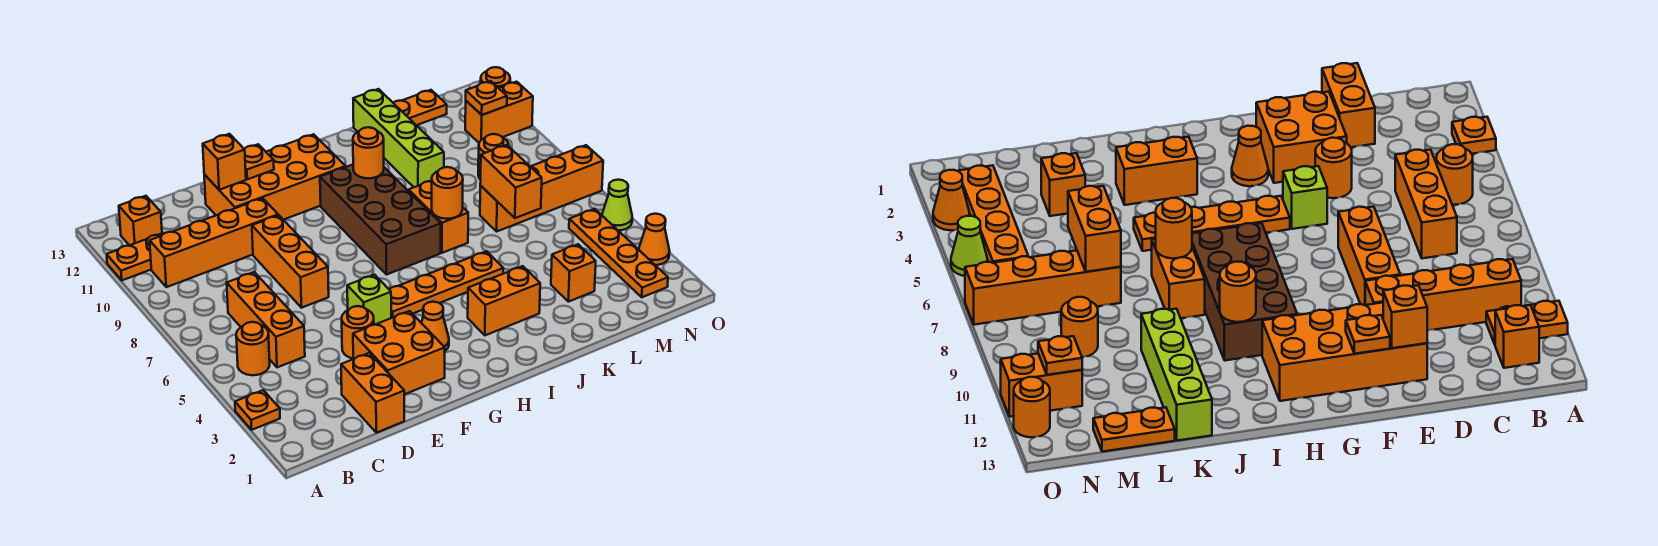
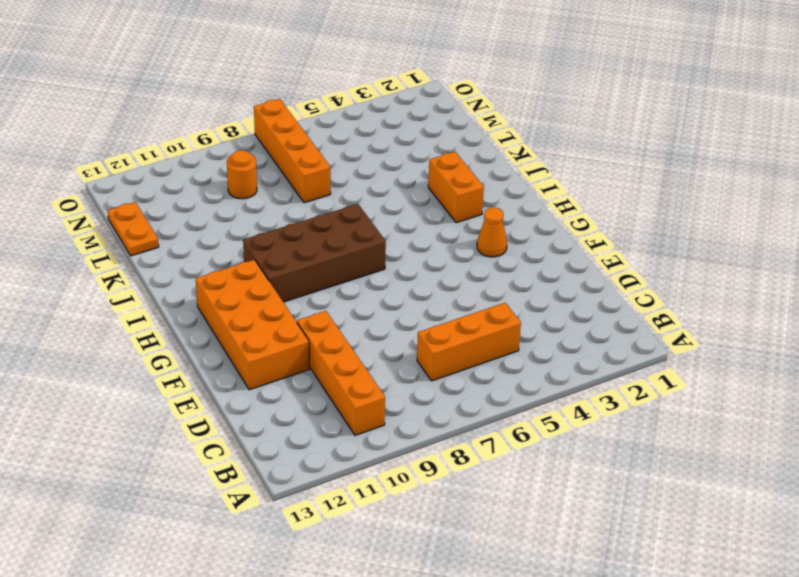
none -> orange 1x1 plate [235,390,280,430]
none -> orange 1x2 plate [107,233,163,280]
none -> orange 1x1 round brick [236,322,270,375]
none -> orange 1x1 brick [119,196,162,245]

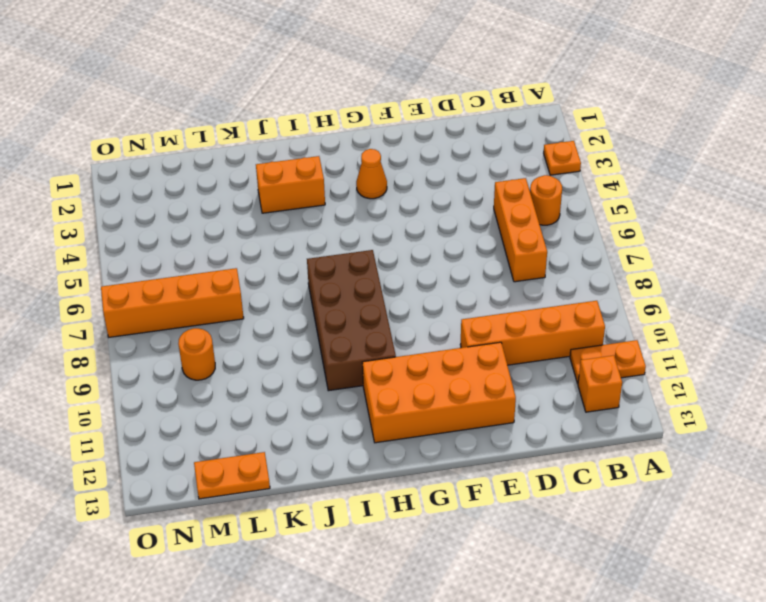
none -> orange 1x2 brick [341,353,404,433]
none -> orange 2x2 brick [353,311,445,394]
none -> orange 1x1 round brick [342,306,374,359]
none -> orange 1x3 brick [252,215,329,308]

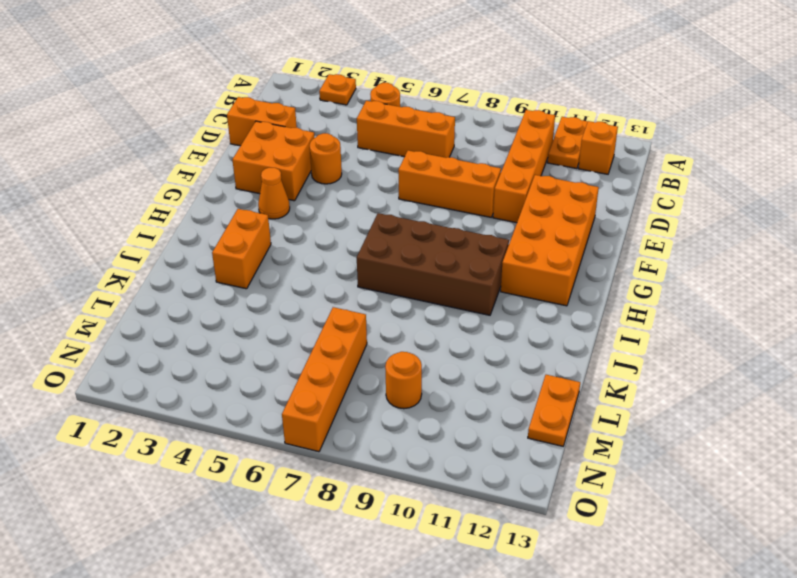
none -> lime 1x1 brick [347,275,391,325]
none -> orange 1x4 plate [389,251,503,318]
none -> orange 1x2 brick [409,181,468,253]
none -> lime 1x4 brick [353,89,444,187]

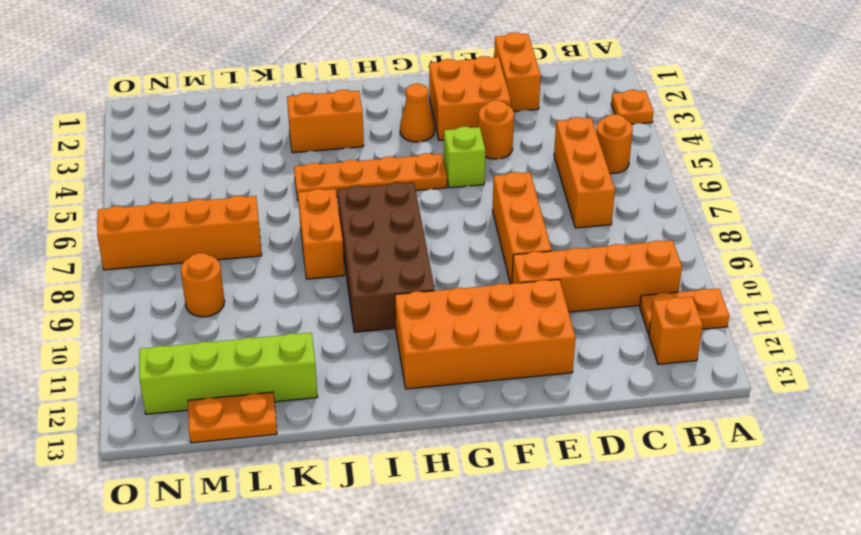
lime 1x4 brick [139,333,318,414] -> lime 1x4 brick turned to [353,89,444,187]
none -> orange 1x1 brick [551,244,596,302]
none -> orange 1x4 plate [569,209,668,297]
none -> orange 1x2 brick [465,82,533,143]
none -> orange 1x1 cone [639,214,670,265]

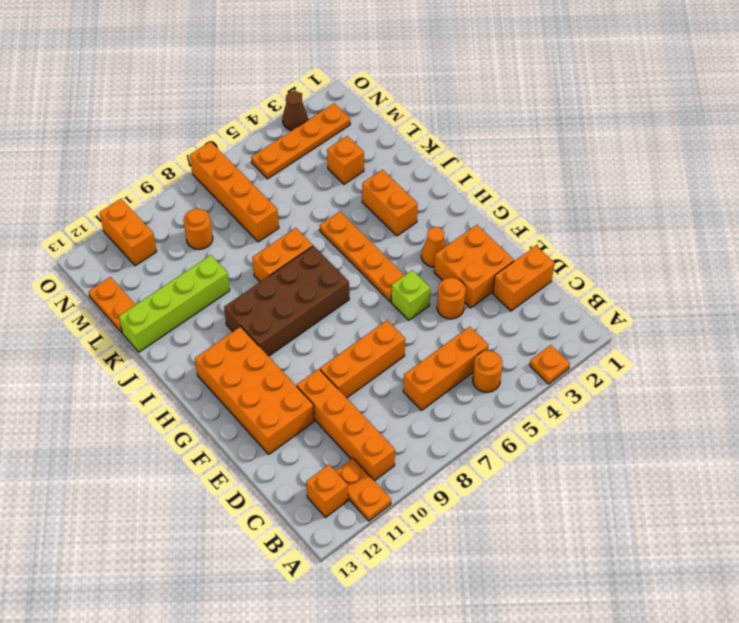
brown 1x1 cone [282,91,308,131] -> orange 1x1 cone [639,214,670,265]
none -> lime 1x1 cone [602,180,632,230]
none -> orange 1x1 round brick [481,67,510,88]
none -> orange 1x1 brick [203,134,246,190]
none -> orange 1x1 plate [244,144,274,179]

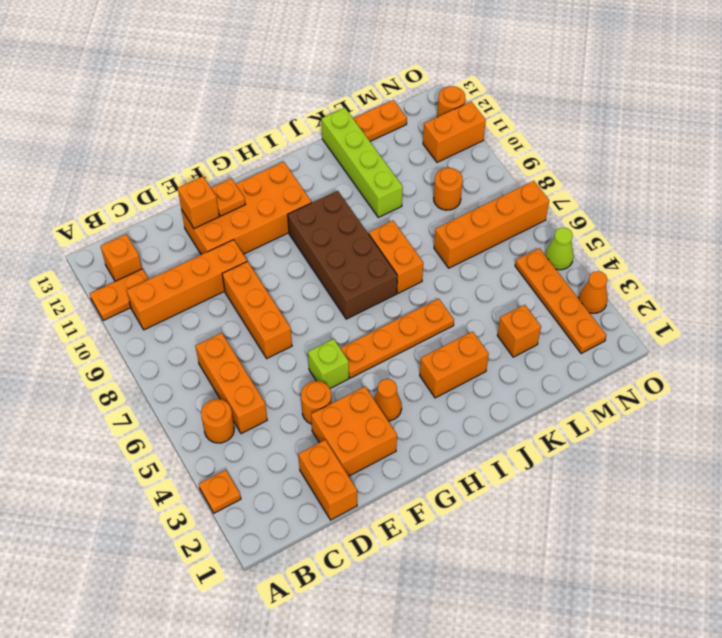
none -> orange 1x1 round brick [353,127,384,178]
none -> orange 1x1 round brick [432,167,463,219]
none -> orange 1x2 brick [480,145,542,218]
none -> orange 1x1 plate [466,81,507,115]

